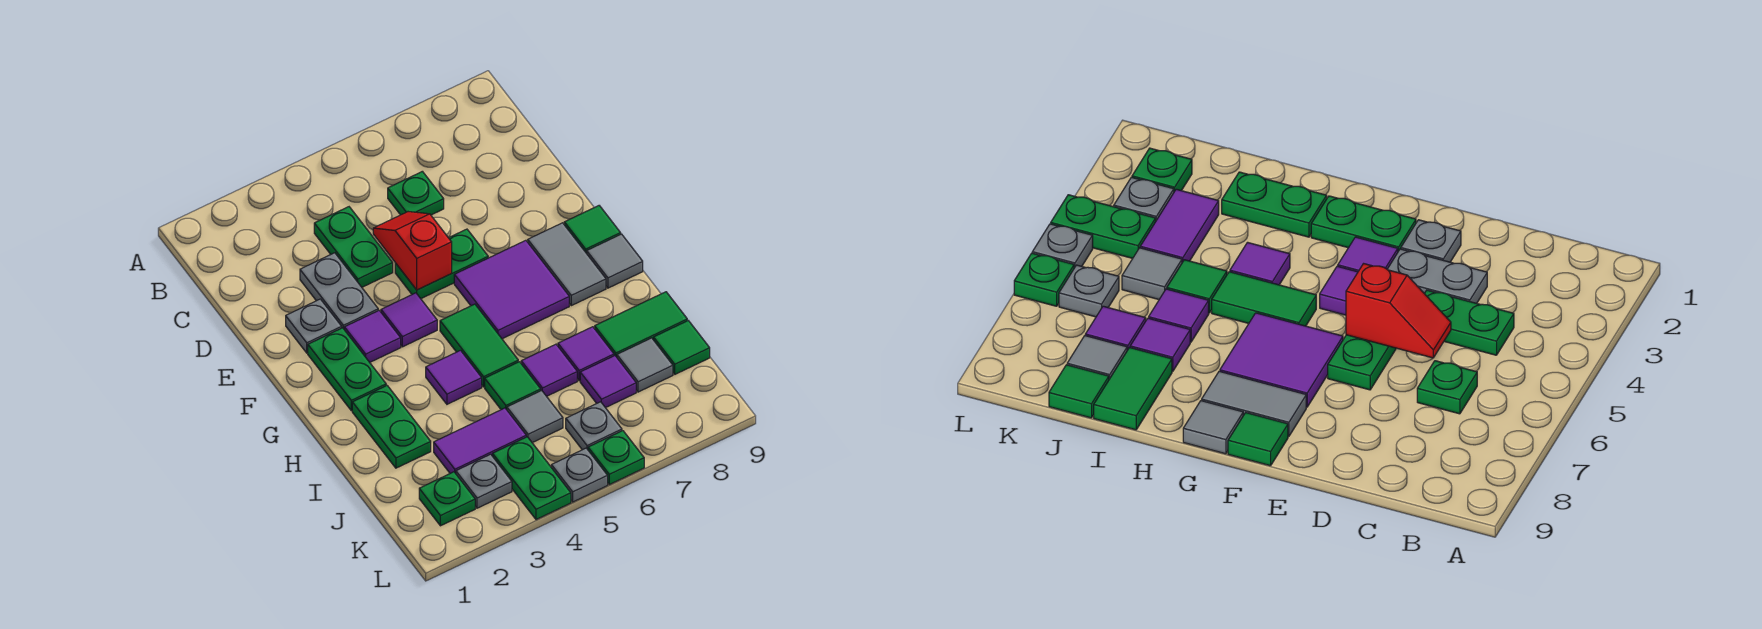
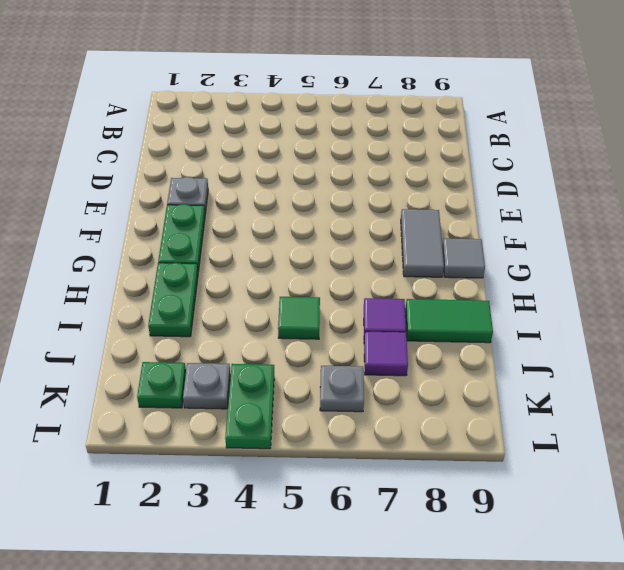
none -> green 1x2 plate [314,207,393,287]
none -> green 1x1 plate [388,171,444,215]
none -> grey 1x2 plate [300,253,378,329]
none -> green 1x2 plate [395,229,488,299]

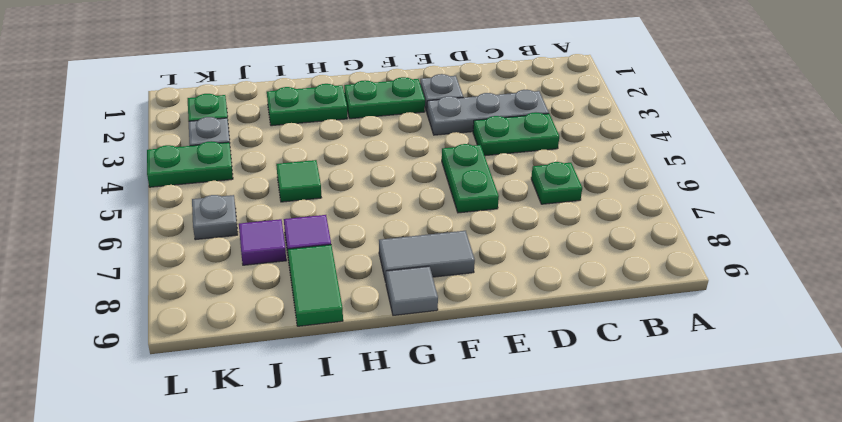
grey 1x3 plate [427,90,549,135] -> grey 1x2 plate [300,253,378,329]
none -> purple 1x1 tile [344,310,401,362]
none -> purple 1x1 tile [381,293,437,347]
none -> purple 2x2 tile [454,240,569,339]
none -> green 1x1 tile [564,206,621,253]

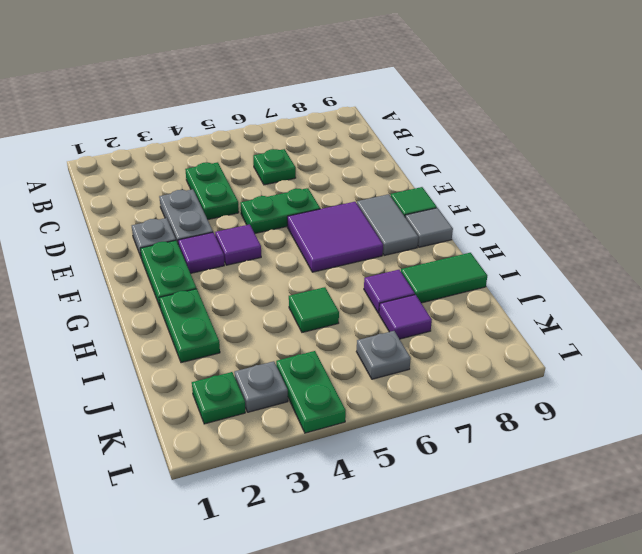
none -> green 1x2 tile [440,304,518,387]
none -> purple 1x1 tile [426,350,482,404]
none -> purple 1x1 tile [521,344,577,396]
none -> purple 1x2 tile [434,408,526,473]

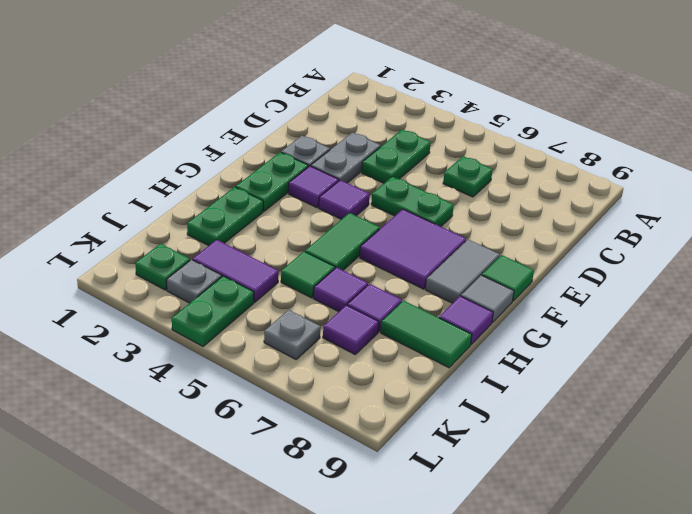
purple 1x1 tile [439,296,493,345] -> purple 1x1 tile moved to [426,350,482,404]
none -> grey 1x1 tile [507,390,563,443]
none -> grey 1x1 tile [617,338,673,392]
none -> green 1x1 tile [654,321,710,374]
none -> grey 1x1 plate [551,448,608,502]

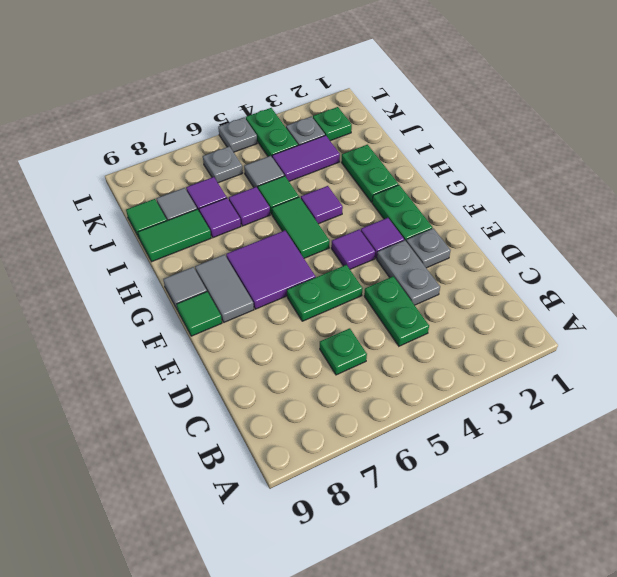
none -> green 1x1 plate [588,431,644,485]
none -> red 1x2 slope [373,212,452,290]

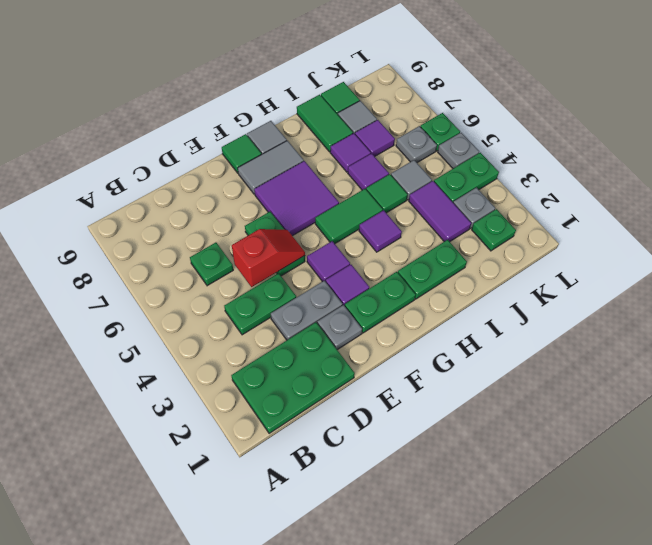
green 2x3 plate [231,322,355,434] -> none
red 1x2 slope [232,229,305,287] -> red 1x2 slope turned to [373,212,452,290]

